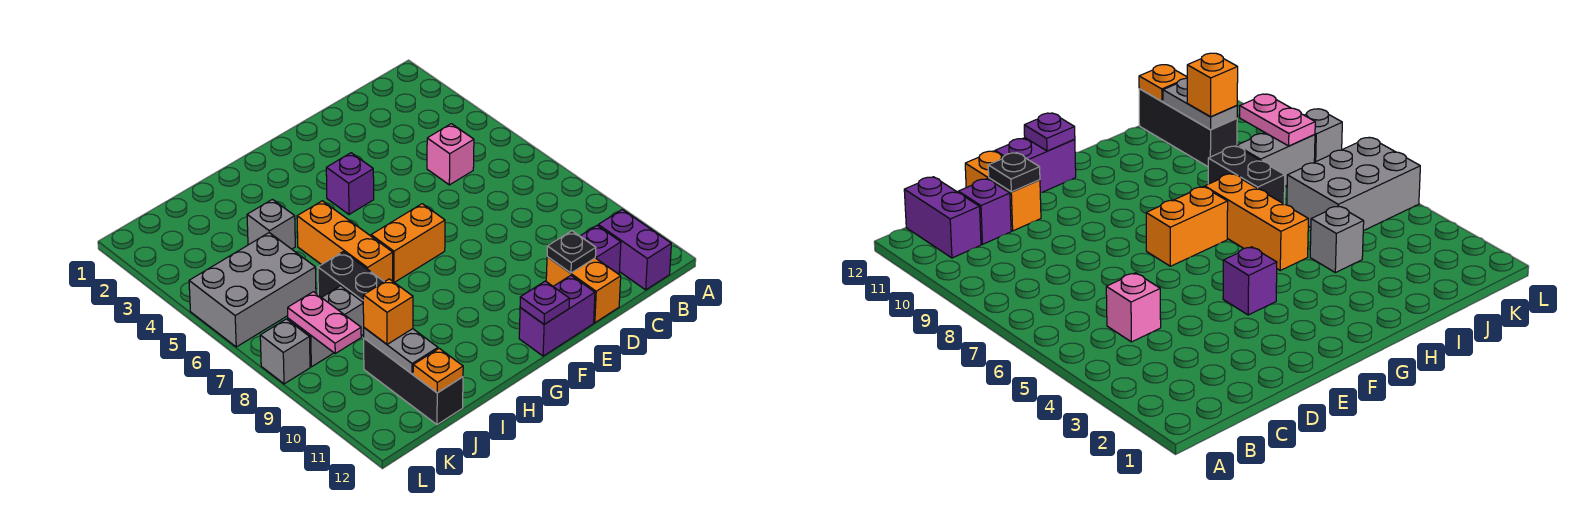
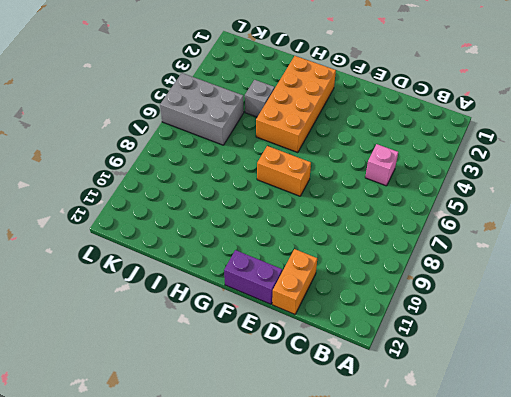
orange 2x4 brick [256,56,336,153] -> orange 1x3 brick [297,201,393,282]
none -> purple 1x2 brick [598,209,671,290]
none -> purple 1x1 brick [580,226,621,274]
none -> purple 1x1 brick [326,153,374,214]

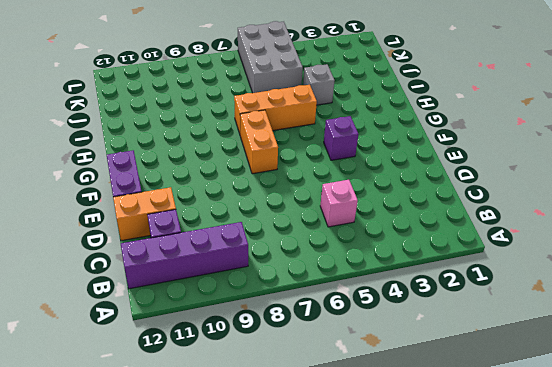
purple 1x4 brick [121,222,248,289] -> purple 1x2 brick [598,209,671,290]
none -> black 1x2 brick [318,252,384,302]
none -> grey 1x2 brick [288,286,364,367]
none -> black 1x3 brick [364,338,463,425]

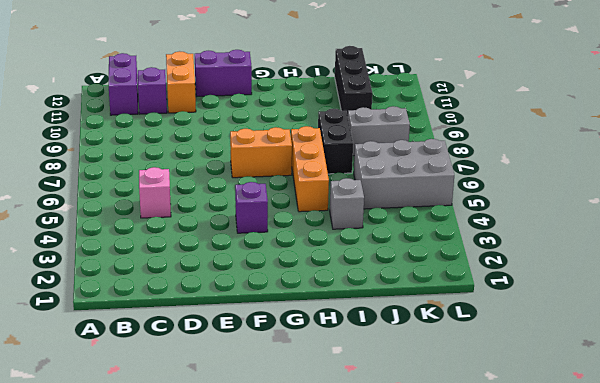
none -> grey 1x1 brick [260,319,310,384]
none -> black 1x1 plate [547,231,596,273]
none -> purple 1x1 plate [520,281,569,324]

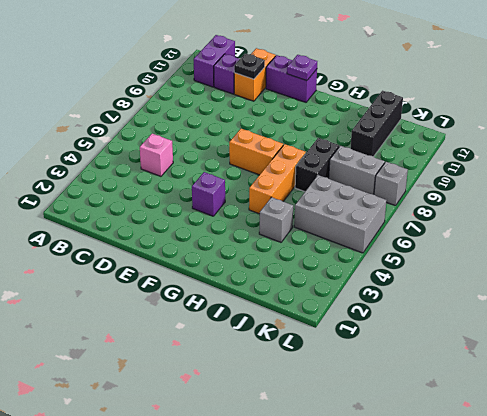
none -> grey 1x2 plate [364,328,438,374]
none -> orange 1x1 plate [413,348,463,393]
none -> pink 1x2 plate [288,292,361,353]

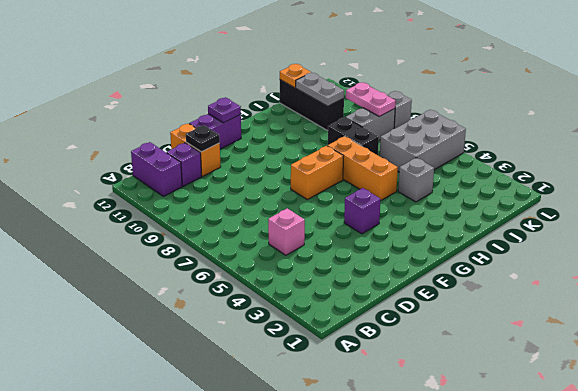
none -> orange 1x1 brick [363,279,413,344]

